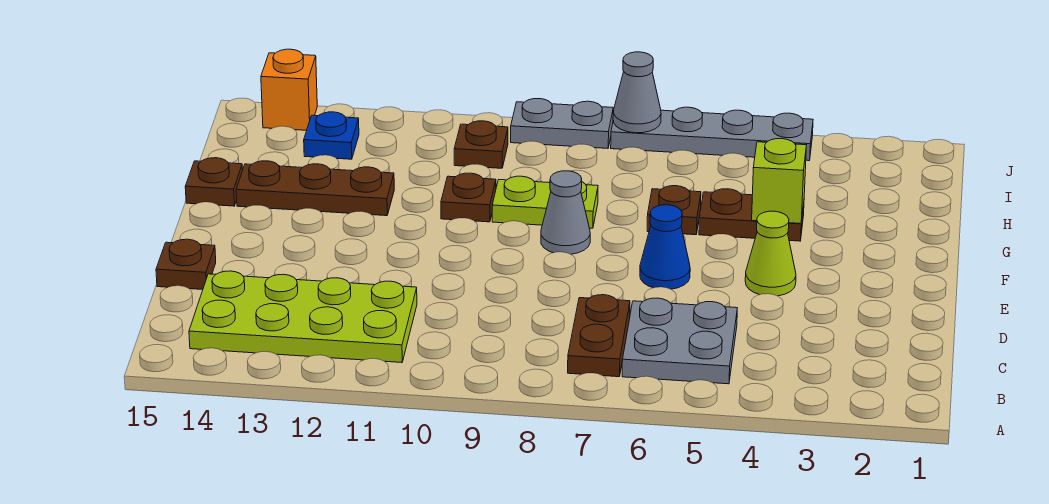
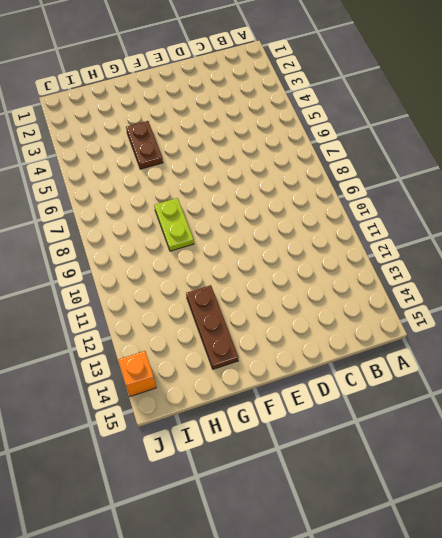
none -> grey 2x2 plate [622,298,737,384]
none -> brown 1x2 plate [568,295,630,377]
none -> lime 2x4 plate [189,271,417,363]

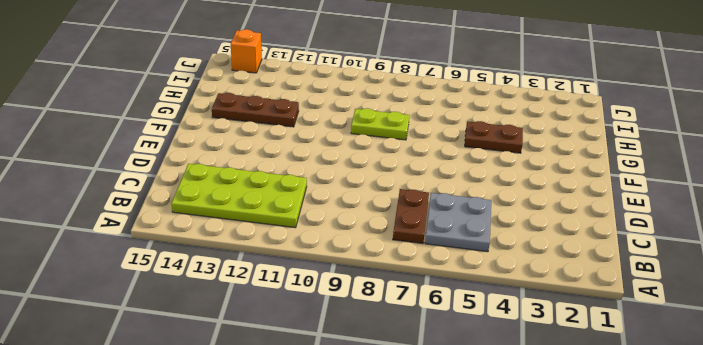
none -> brown 1x1 plate [156,239,216,290]
none -> lime 1x1 cone [745,211,796,296]
none -> blue 1x1 cone [640,205,690,289]

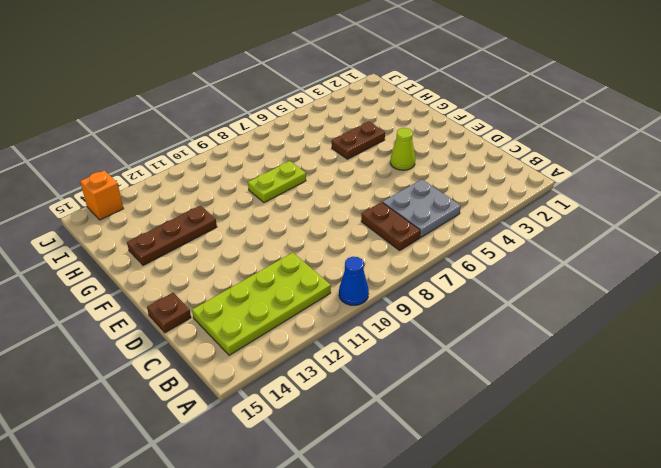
blue 1x1 cone [339,257,369,305] -> blue 1x1 cone moved to [640,205,690,289]
none -> grey 1x1 cone [541,171,590,254]
none -> brown 1x1 plate [647,186,701,235]
none -> brown 1x1 plate [441,173,496,222]

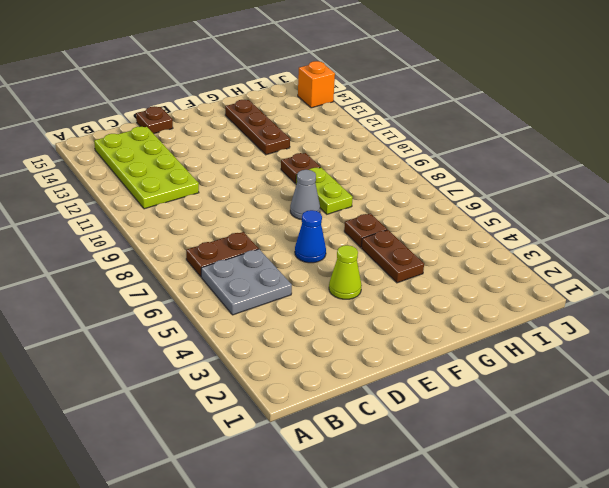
none -> brown 1x1 plate [185,158,243,206]
none -> brown 1x1 plate [454,121,508,168]
none -> blue 1x1 plate [304,112,359,159]

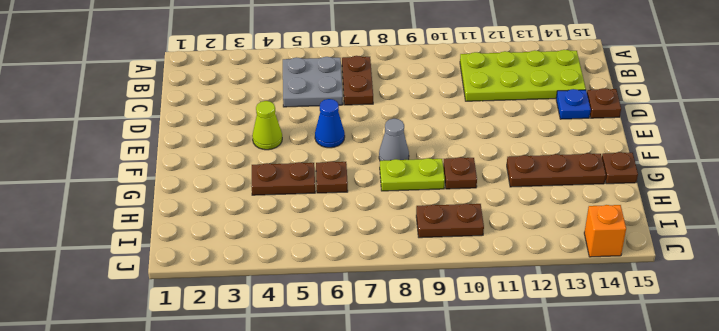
blue 1x1 plate [556,89,591,119] -> blue 1x1 plate moved to [304,112,359,159]
brown 1x2 plate [416,204,484,238] -> brown 1x1 plate [454,121,508,168]
none -> grey 1x4 plate [611,107,813,161]
none -> grey 1x2 plate [511,99,613,148]
none -> lime 1x1 brick [752,139,806,224]

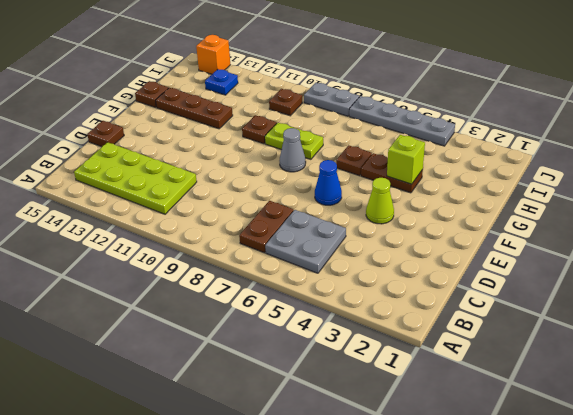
none -> grey 1x1 cone [613,52,661,133]

